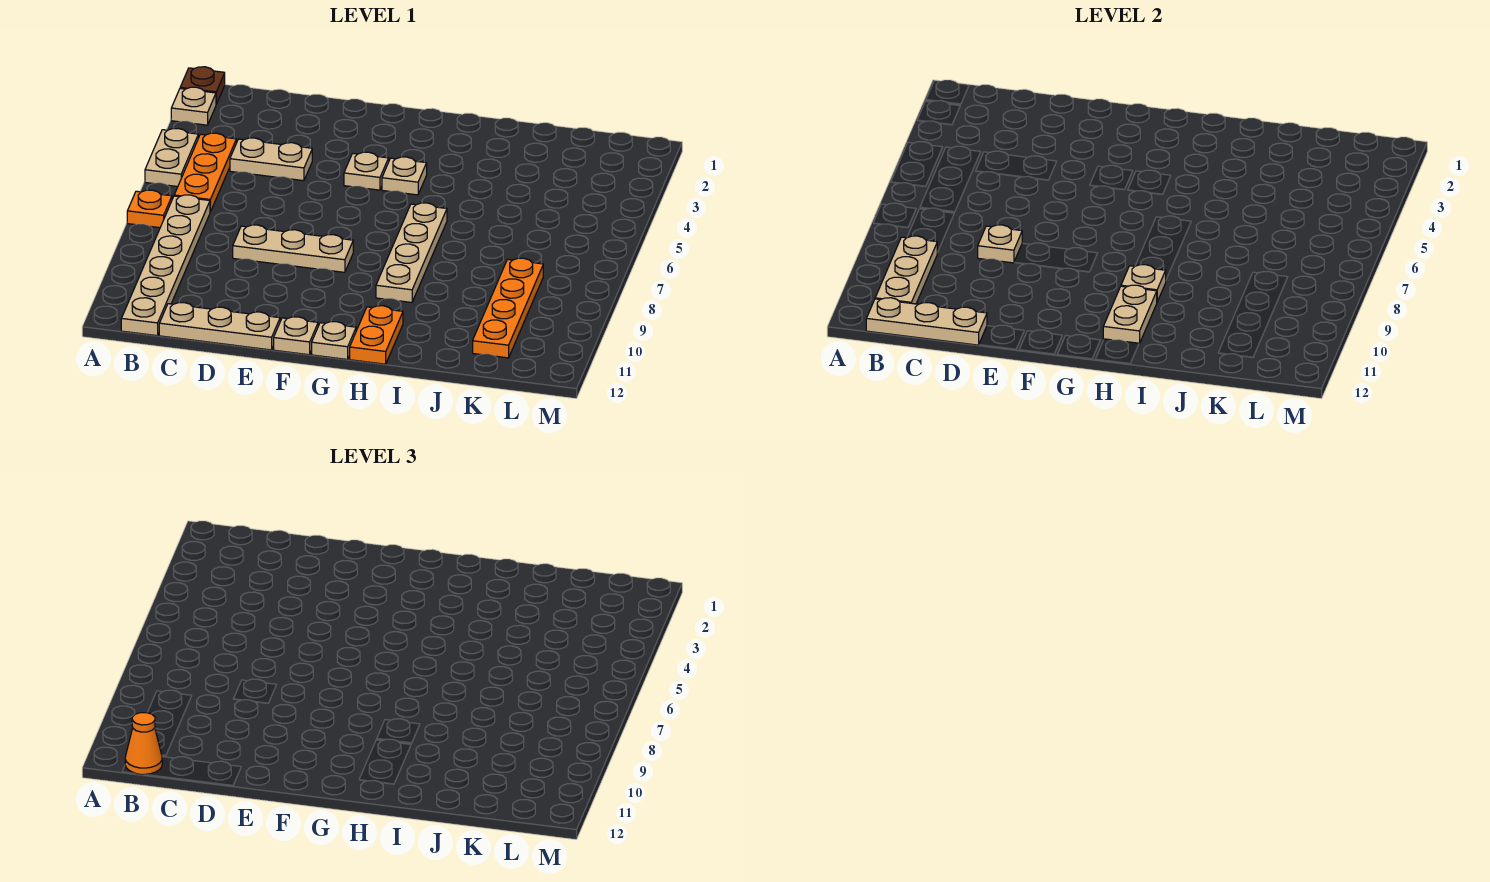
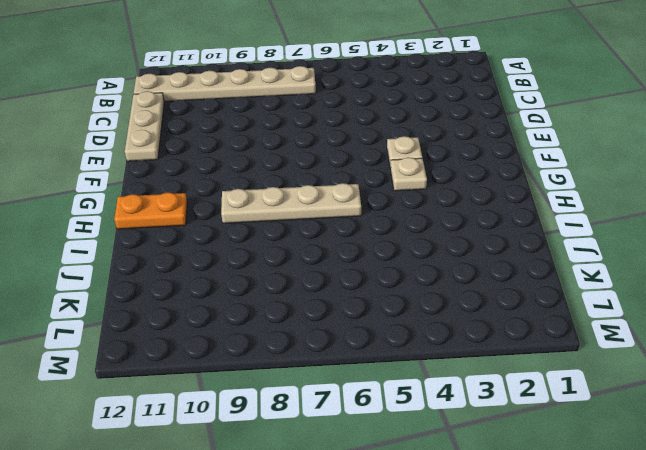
none -> brown 1x1 plate [180,67,225,104]
none -> tan 1x1 plate [171,87,216,125]
none -> tan 1x2 plate [145,129,198,187]

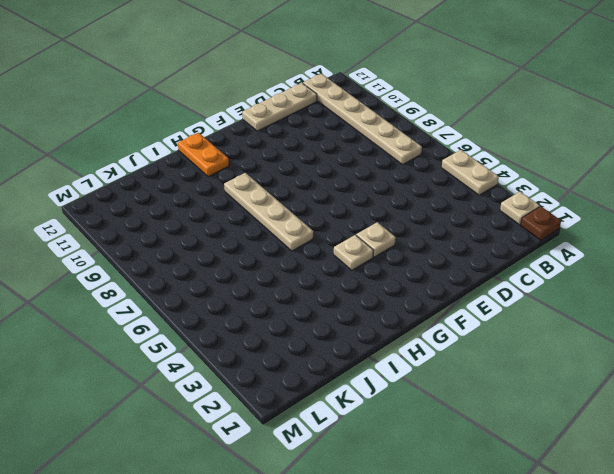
none -> orange 1x1 plate [127,190,172,228]
none -> orange 1x3 plate [174,133,236,212]
none -> tan 1x2 plate [230,138,312,181]

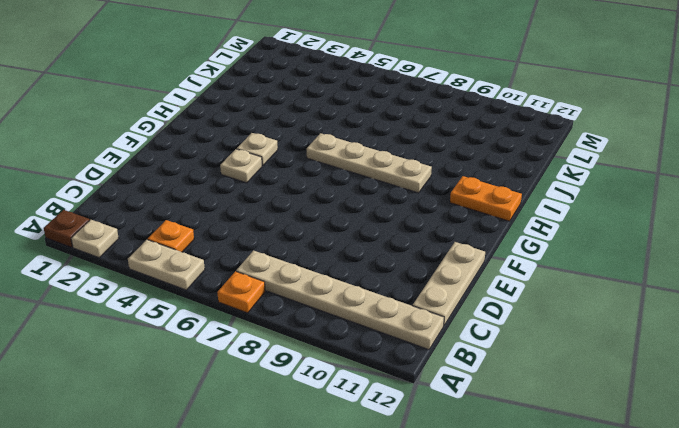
orange 1x1 plate [148,220,194,252] -> orange 1x3 plate [174,133,236,212]
none -> tan 1x2 plate [230,138,312,181]
none -> tan 1x3 plate [233,225,353,272]
none -> tan 1x1 plate [274,317,318,355]

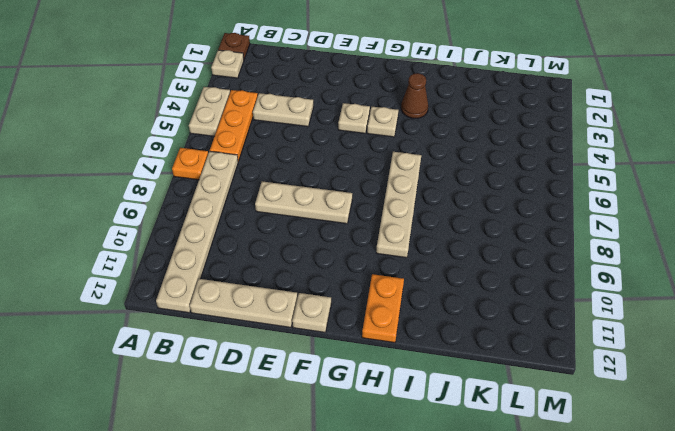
brown 1x1 cone [401,73,428,118] -> none
none -> tan 1x1 plate [312,322,356,359]
none -> orange 1x4 plate [473,258,543,358]
none -> tan 1x3 plate [875,236,937,304]

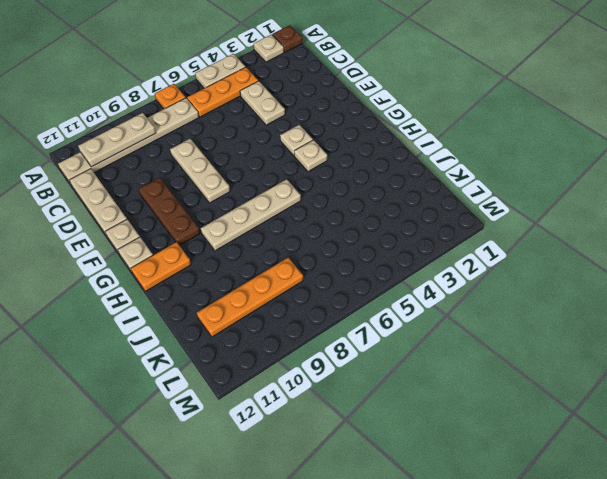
brown 1x3 plate [139,178,200,245] -> none
none -> tan 1x3 plate [866,298,987,345]
none -> tan 1x1 plate [978,225,1022,263]
none -> tan 1x1 plate [1121,265,1166,302]

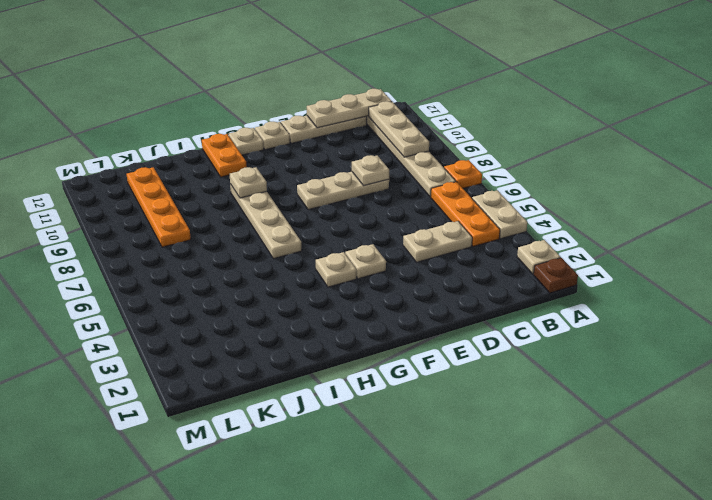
none -> tan 1x2 plate [1103,285,1157,344]
none -> orange 1x1 cone [125,713,162,775]

